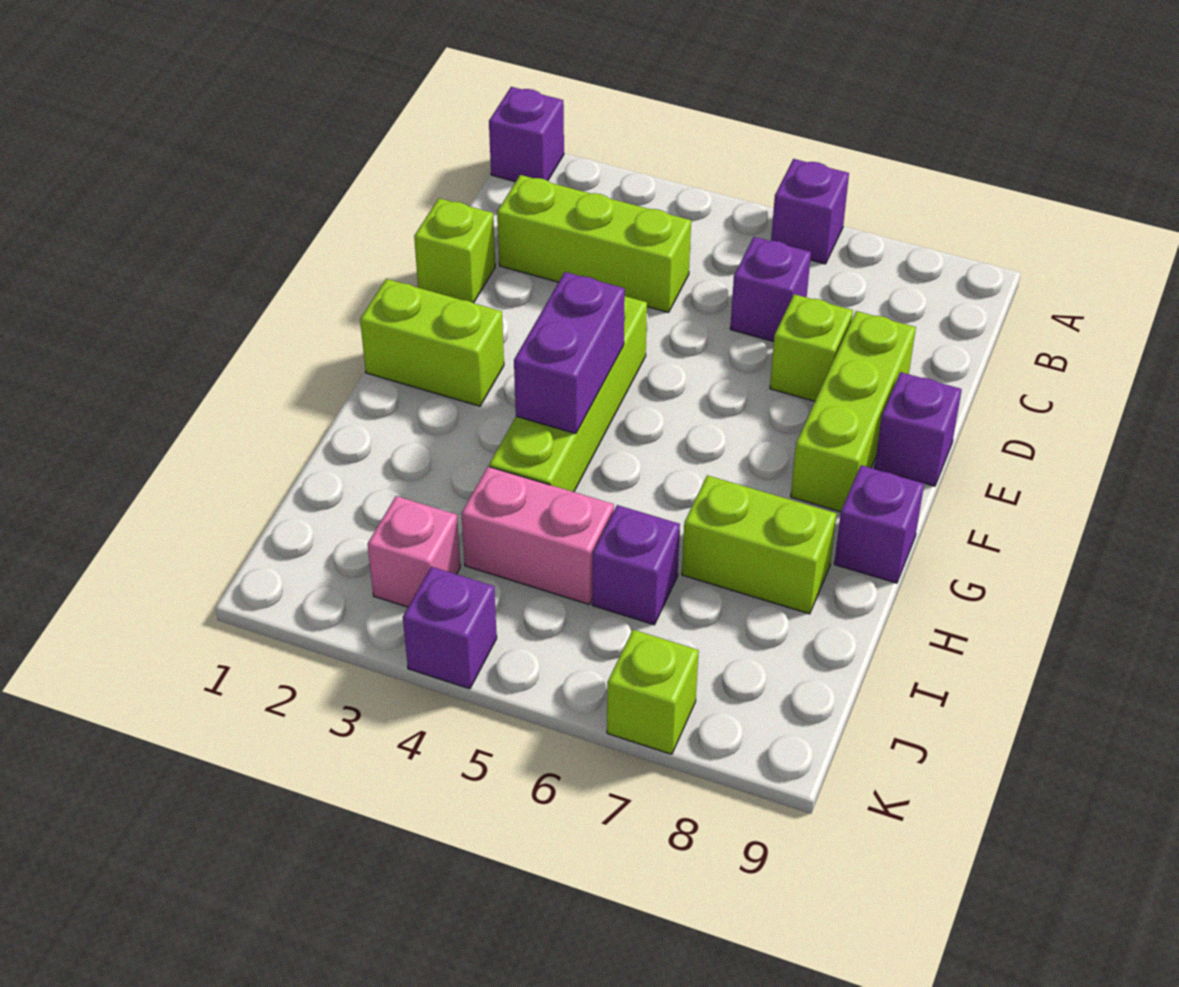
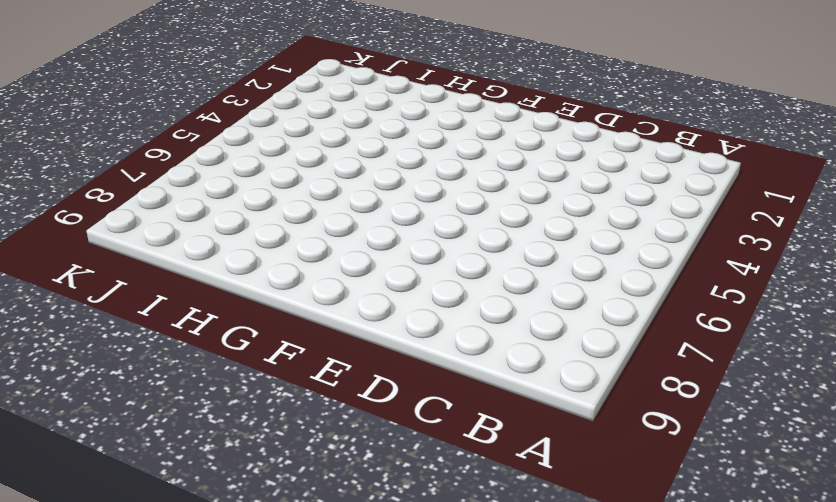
none -> purple 1x1 brick [489,87,564,182]
none -> purple 1x1 brick [771,159,849,264]
none -> lime 1x3 brick [497,175,691,312]

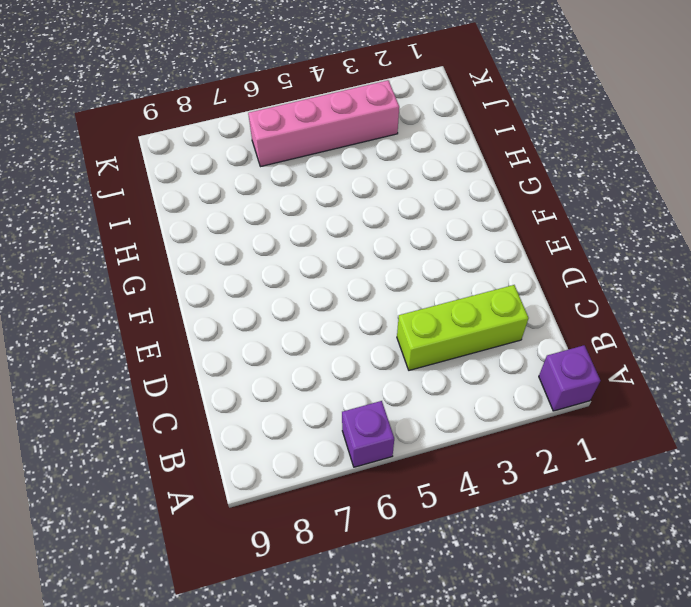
pink 1x4 brick [248,80,399,167] -> pink 1x1 brick [368,496,460,607]
none -> purple 1x1 brick [730,237,811,342]
none -> lime 1x1 brick [414,198,495,303]
none -> lime 1x1 brick [770,294,853,401]

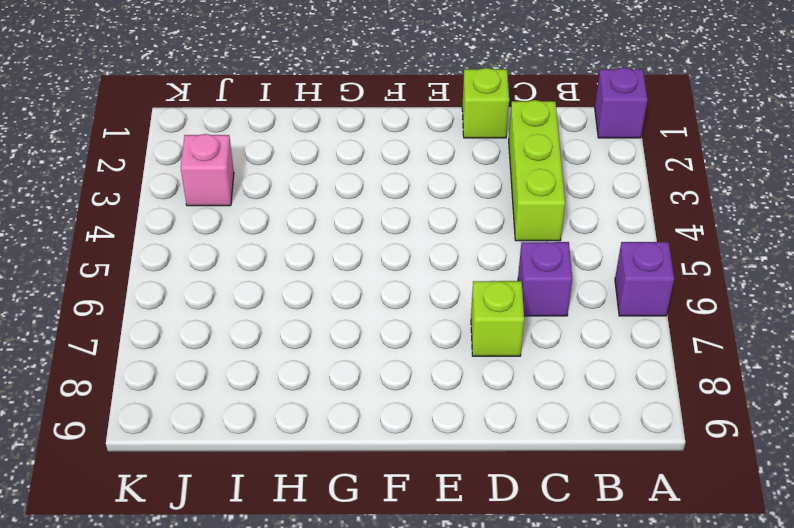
none -> lime 1x3 brick [791,311,916,512]
none -> lime 1x4 brick [489,296,647,492]
none -> purple 1x1 brick [874,372,962,486]

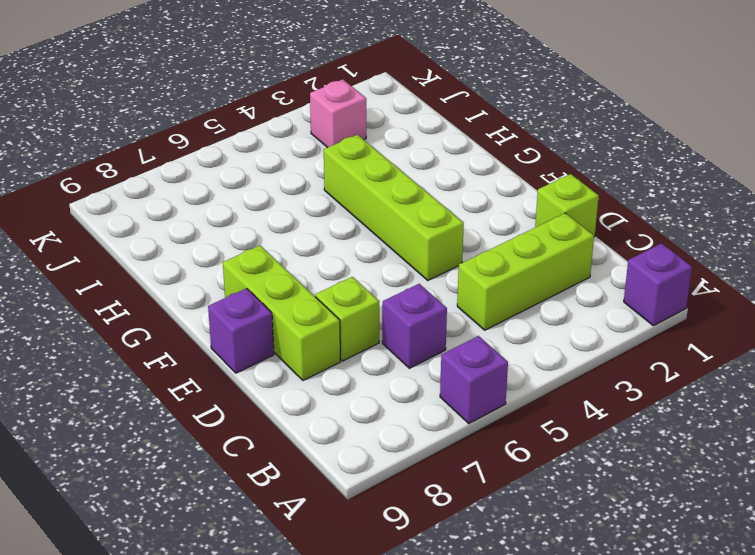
none -> lime 1x2 brick [360,279,504,406]
none -> purple 1x1 brick [834,465,924,583]
none -> lime 1x2 brick [682,475,836,614]

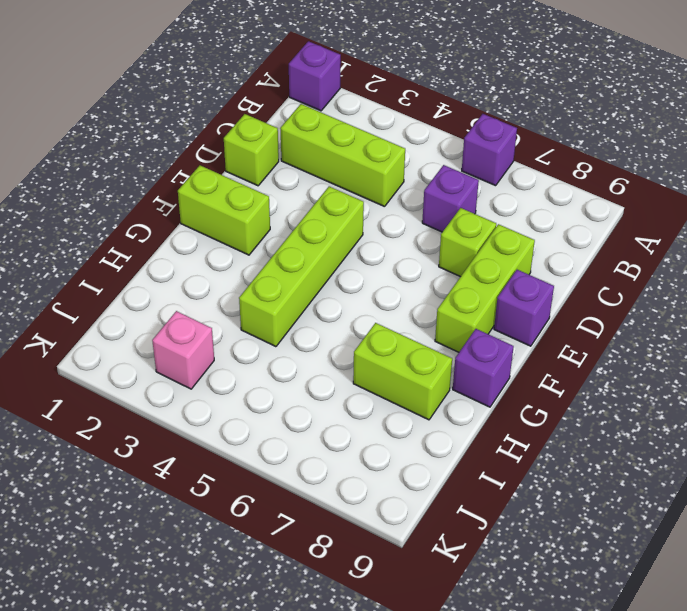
none -> pink 1x2 brick [461,467,614,604]
none -> purple 1x1 brick [592,505,680,625]
none -> purple 1x1 brick [403,567,497,689]

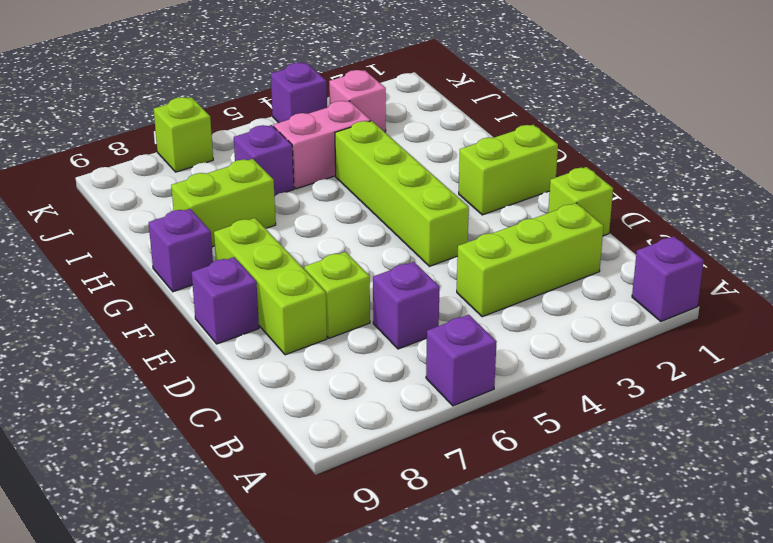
none -> purple 1x2 brick [514,272,625,434]

